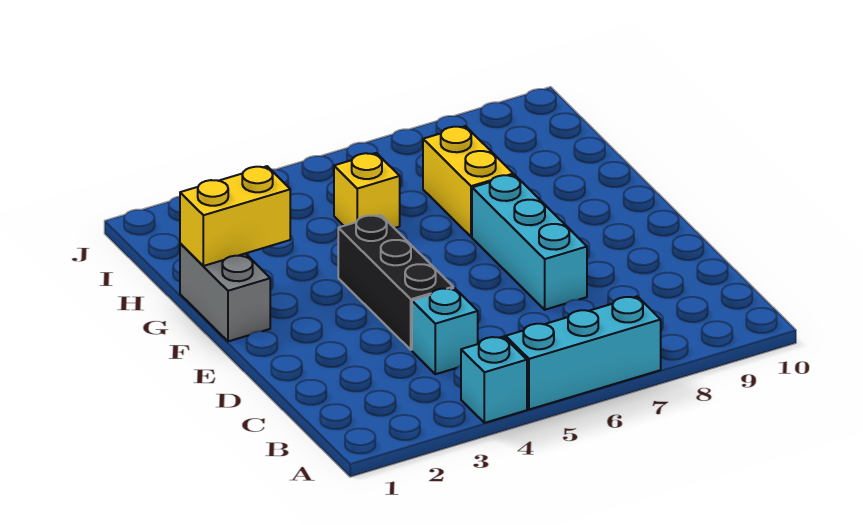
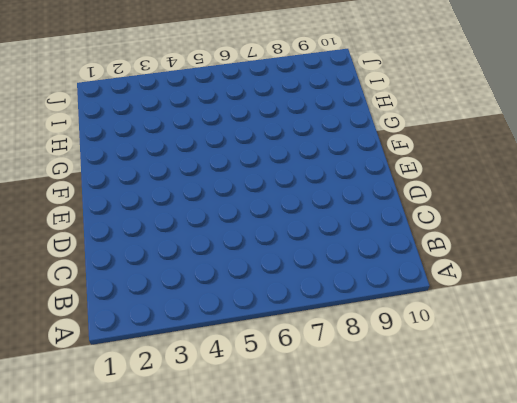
none -> cyan 1x1 brick [461,337,527,423]
none -> cyan 1x3 brick [506,297,661,410]

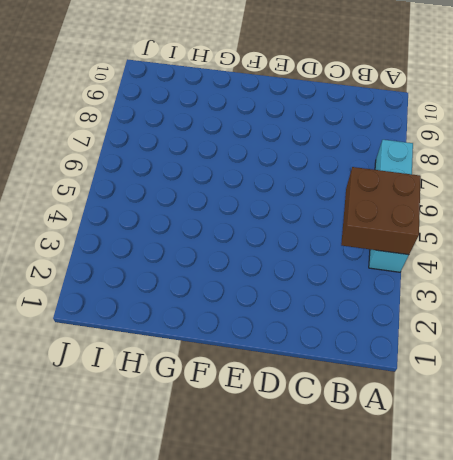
brown 2x2 brick [341,167,421,255] -> none
none -> cyan 1x1 brick [412,288,478,374]
none -> black 1x3 brick [338,215,453,350]

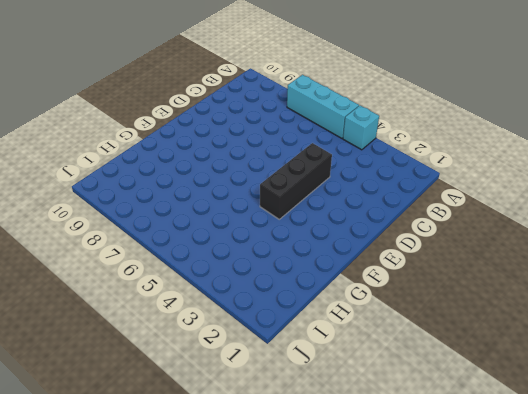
none -> cyan 1x1 brick [412,288,478,374]
none -> cyan 1x3 brick [472,175,587,310]

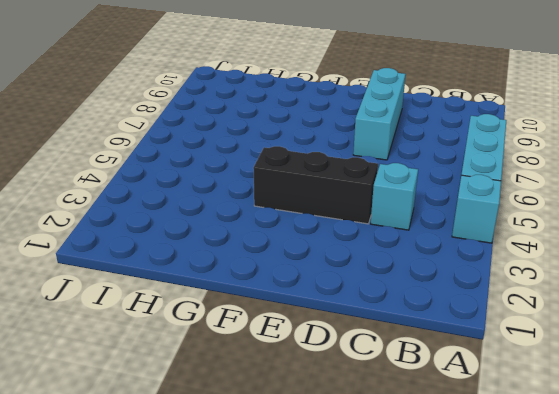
cyan 1x3 brick [353,68,406,160] -> cyan 1x3 brick turned to [472,175,587,310]
none -> grey 1x2 brick [180,243,270,341]
none -> yellow 1x2 brick [423,126,513,237]

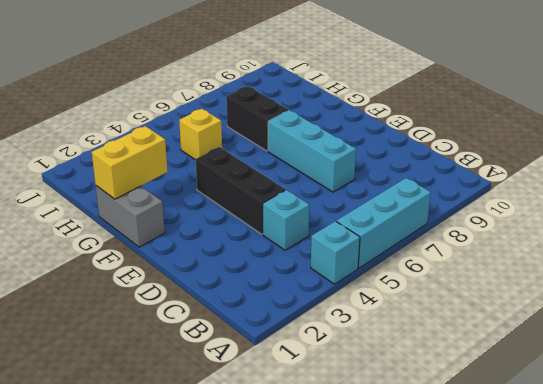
black 1x2 brick [226,86,288,151] -> yellow 1x2 brick [423,126,513,237]

